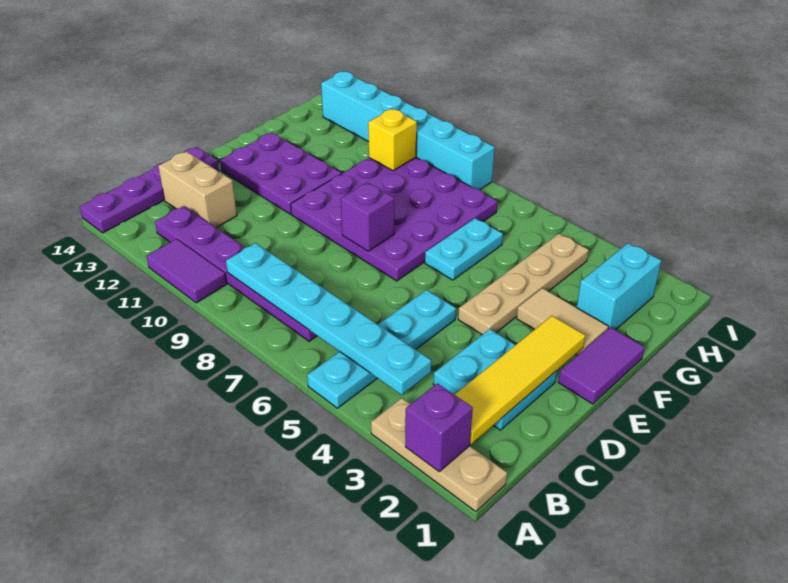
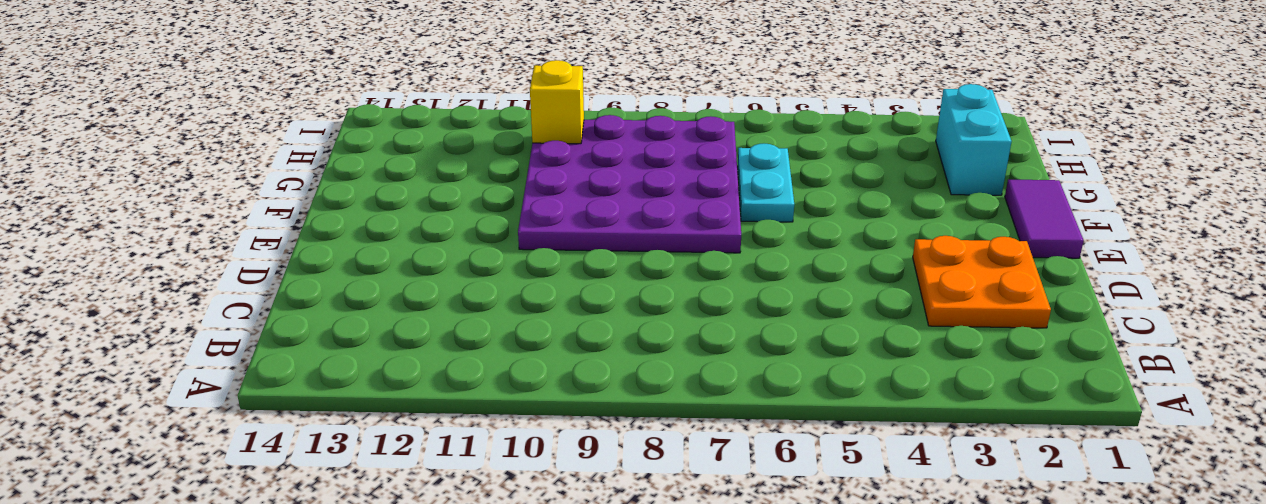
orange 2x2 plate [913,236,1051,328] -> cyan 2x2 plate [433,329,557,430]
none -> tan 1x3 plate [371,398,507,512]
none -> cyan 1x4 plate [307,290,456,408]
none -> purple 1x2 tile [147,239,226,303]

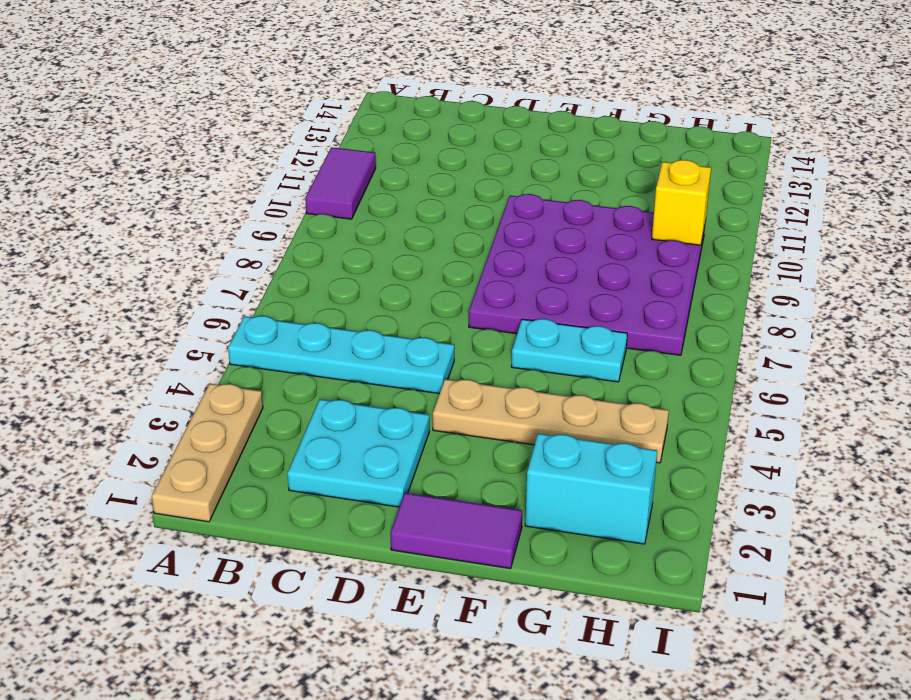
none -> purple 1x4 plate [80,147,219,233]
none -> purple 1x6 plate [155,206,317,341]
none -> tan 1x2 brick [158,151,237,228]

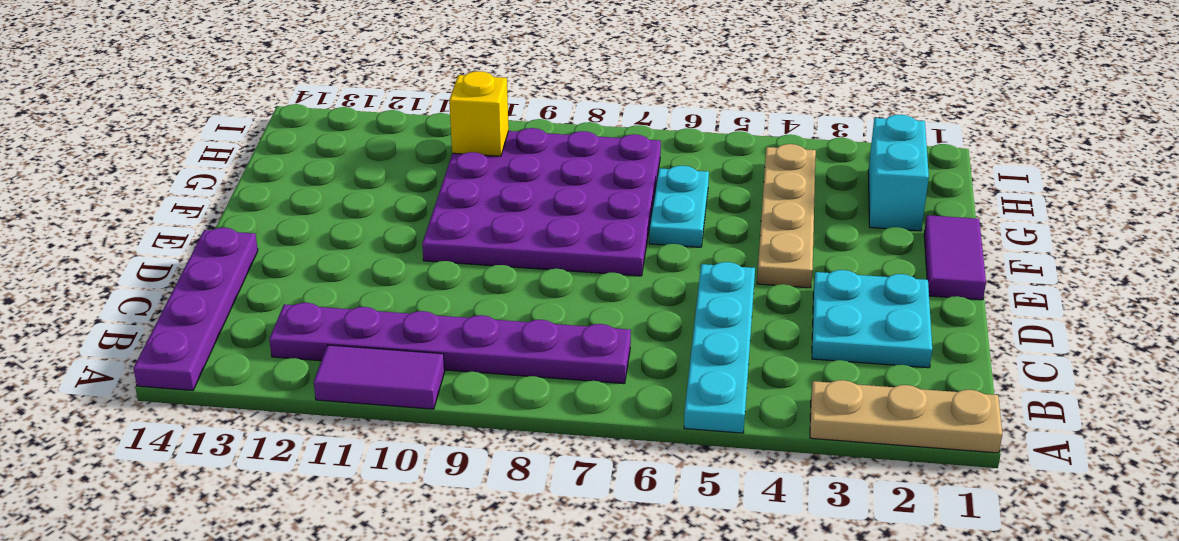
none -> tan 1x2 brick [158,151,237,228]
none -> purple 2x3 plate [220,133,341,214]
none -> tan 1x2 tile [517,288,608,355]

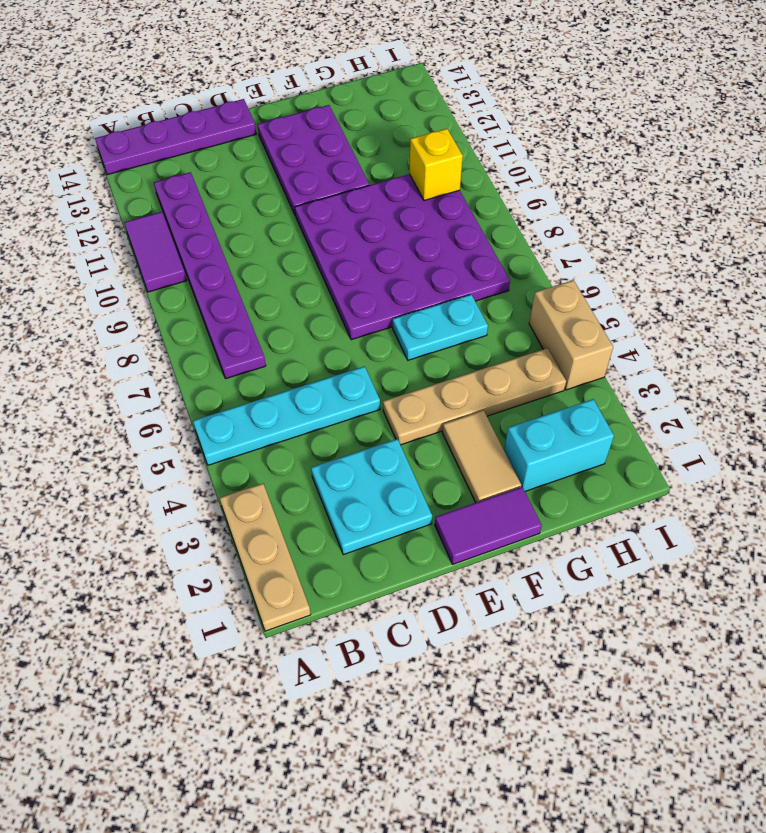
tan 1x2 brick [529,280,613,390] -> tan 1x2 brick moved to [158,151,237,228]
none -> cyan 1x6 brick [321,72,495,190]
none -> purple 1x1 brick [405,383,473,472]
none -> yellow 1x4 tile [455,316,585,444]

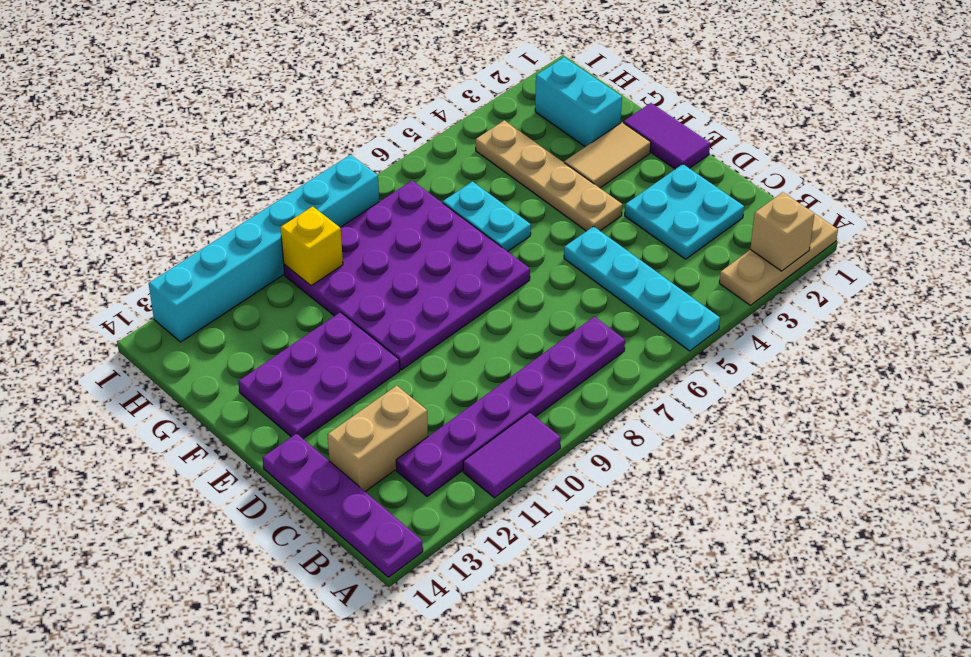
tan 1x1 brick [750,192,814,271] -> purple 1x1 brick [405,383,473,472]
none -> yellow 1x4 tile [455,316,585,444]
none -> cyan 1x6 plate [226,243,431,395]
none -> purple 1x1 brick [341,182,394,251]

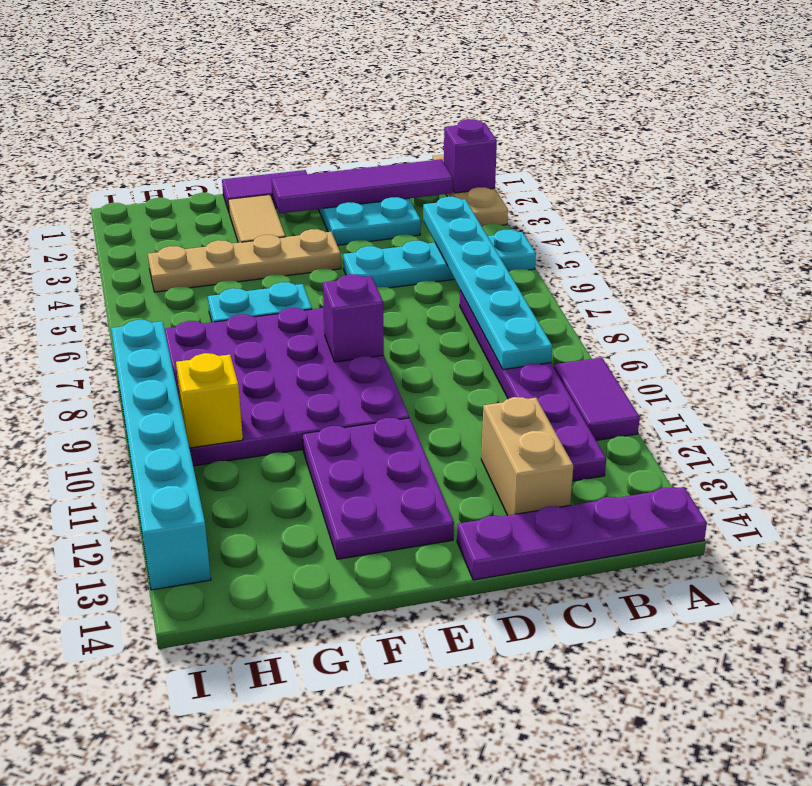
purple 1x4 tile [271,159,453,213] -> yellow 1x4 tile [455,316,585,444]
none -> cyan 1x2 brick [577,243,661,330]

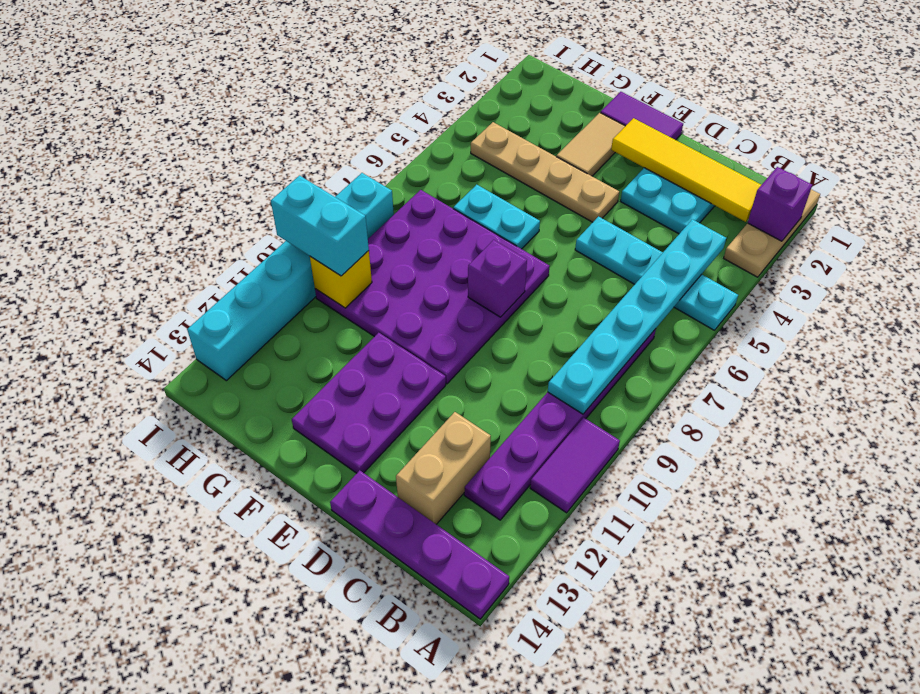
cyan 1x2 brick [271,176,369,276] -> cyan 1x2 brick moved to [577,243,661,330]

